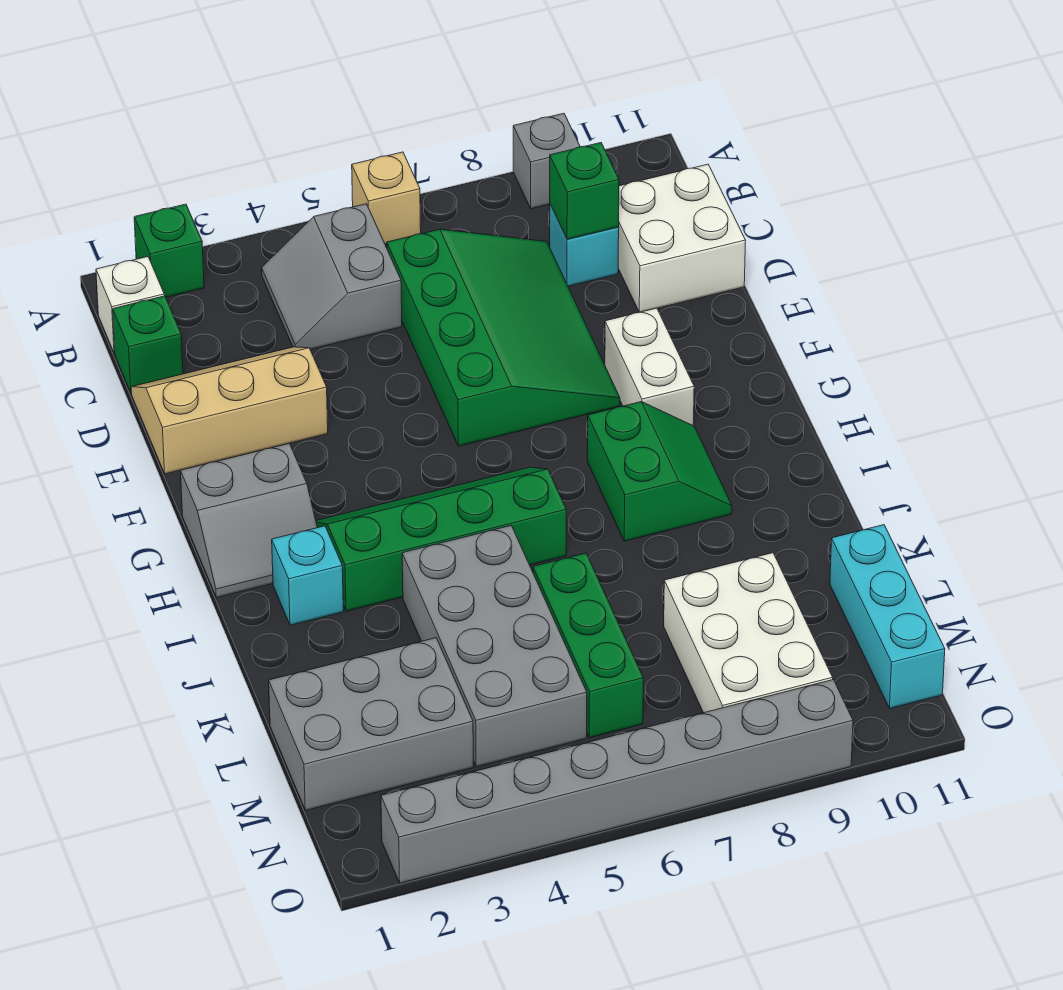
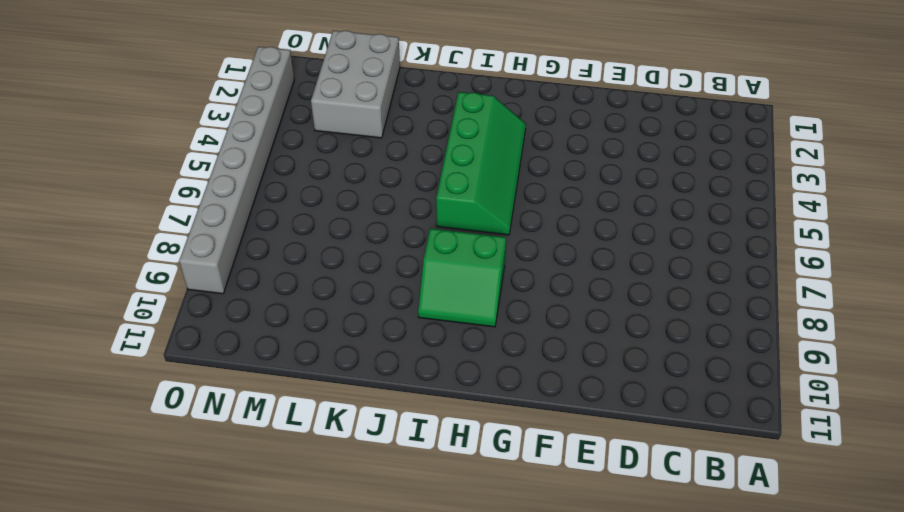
none -> green 1x1 brick [134,204,204,297]
none -> tan 1x1 brick [352,152,421,244]
none -> grey 1x1 brick [513,113,580,209]

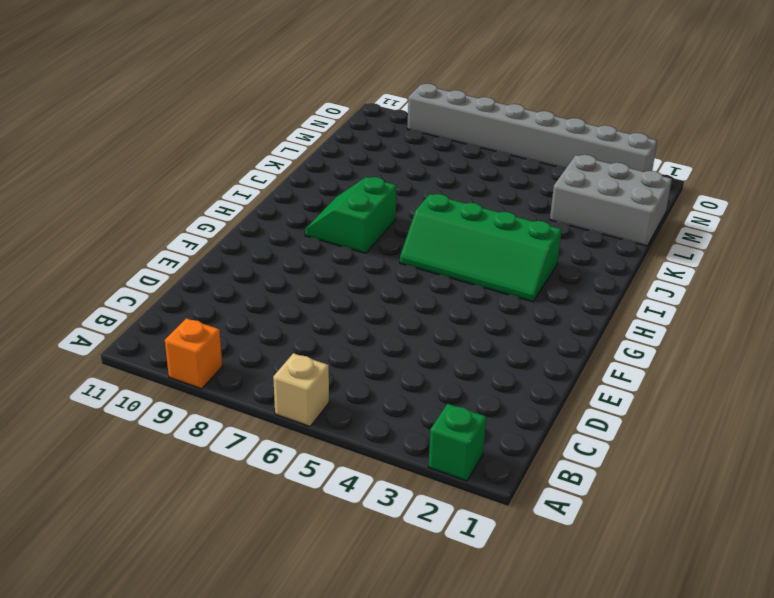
orange 1x1 brick [165,318,222,389] -> grey 1x1 brick [513,113,580,209]
none -> white 1x1 brick [96,257,164,353]
none -> grey 2x2 slope [262,204,402,349]
none -> green 1x1 brick [113,296,183,392]

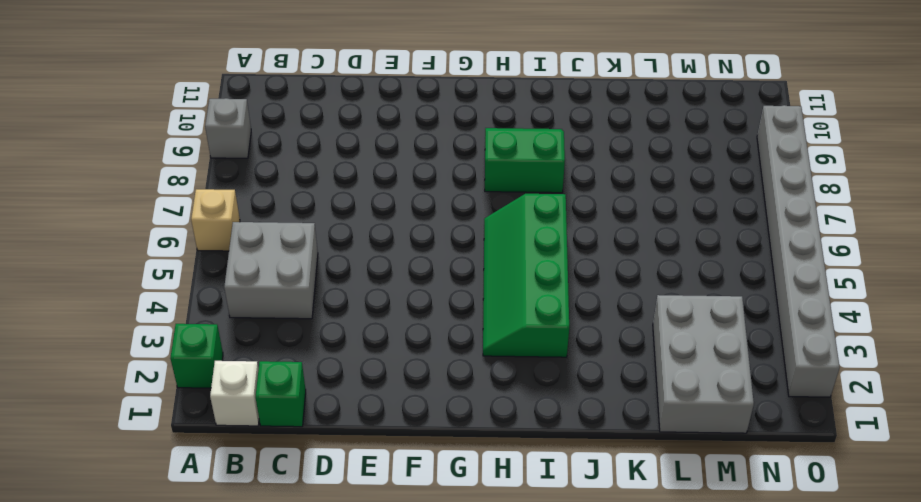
grey 2x2 brick [224,222,318,319] -> grey 2x2 slope [262,204,402,349]
none -> green 3x4 slope [387,229,620,446]
none -> cyan 1x1 brick [550,204,619,286]
none -> white 2x2 brick [618,164,746,312]

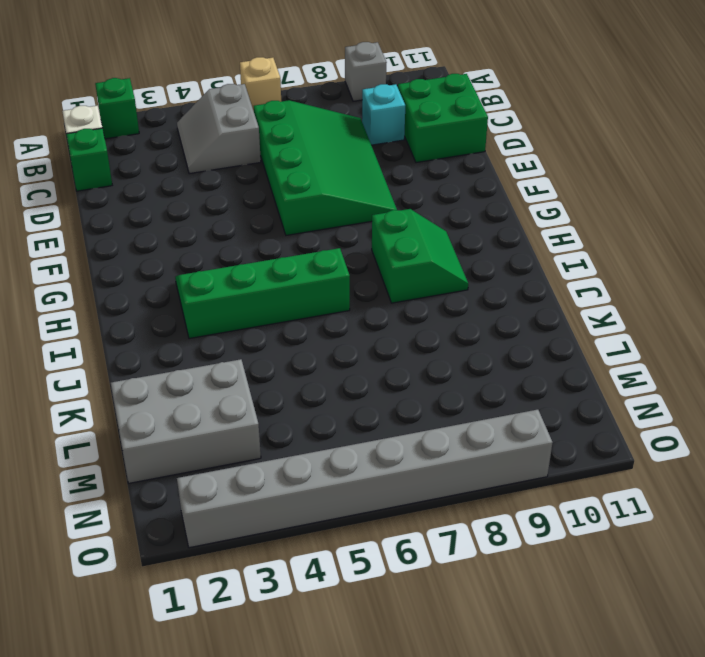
green 2x2 brick [398,74,488,163] -> white 2x2 brick [618,164,746,312]
none -> tan 2x3 slope [131,347,328,474]
none -> white 1x2 brick [605,308,694,425]
none -> grey 2x2 slope [181,443,317,598]

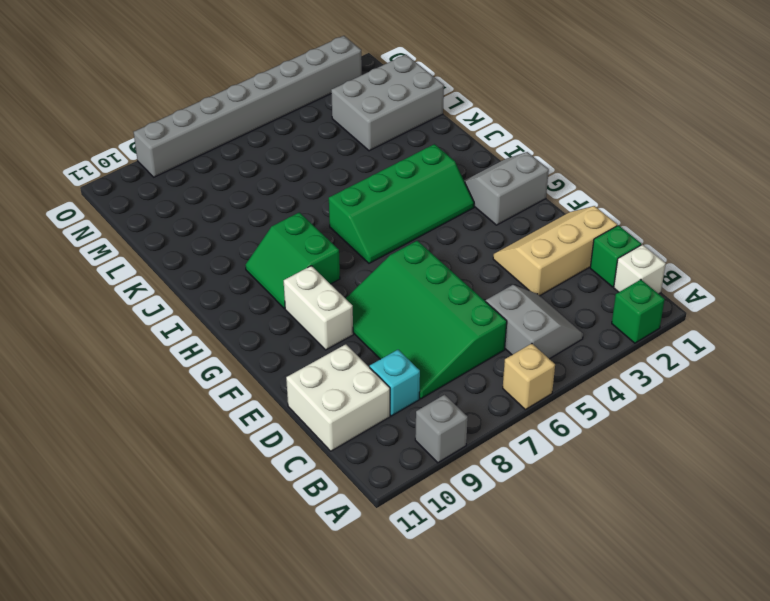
tan 2x3 slope [493,206,617,296] -> tan 2x3 slope turned to [131,347,328,474]
none -> cyan 1x1 brick [272,526,343,625]
none -> grey 2x4 brick [402,526,587,767]
none -> green 1x3 brick [533,553,643,738]

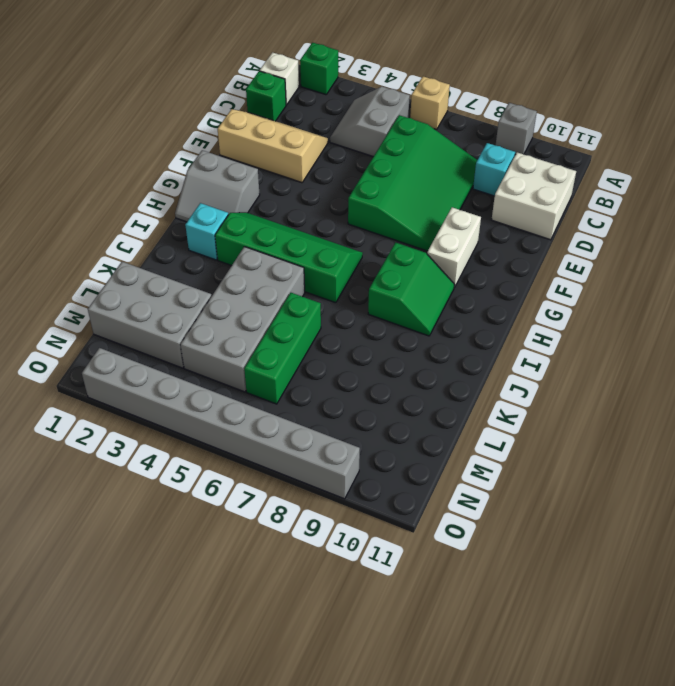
none -> white 2x3 brick [664,553,833,713]
none -> cyan 1x3 brick [830,525,945,708]
none -> green 1x1 brick [550,143,619,239]

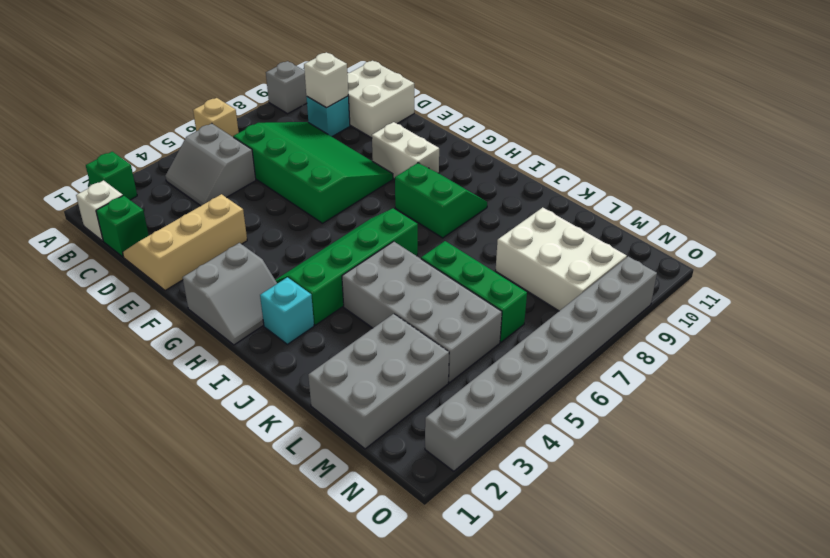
white 1x1 brick [304,52,348,108] -> green 1x1 brick [550,143,619,239]
none -> cyan 1x3 brick [830,525,945,708]

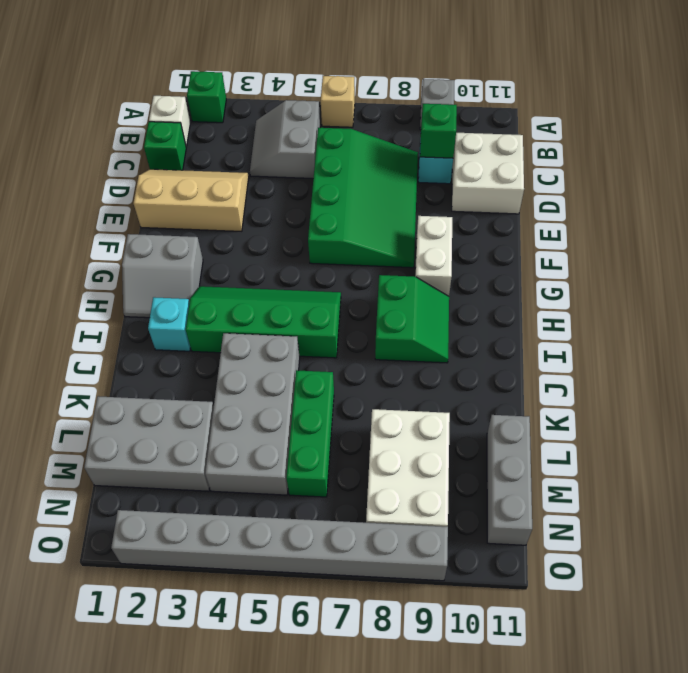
grey 1x3 brick [487,415,532,545] -> cyan 1x3 brick [830,525,945,708]

